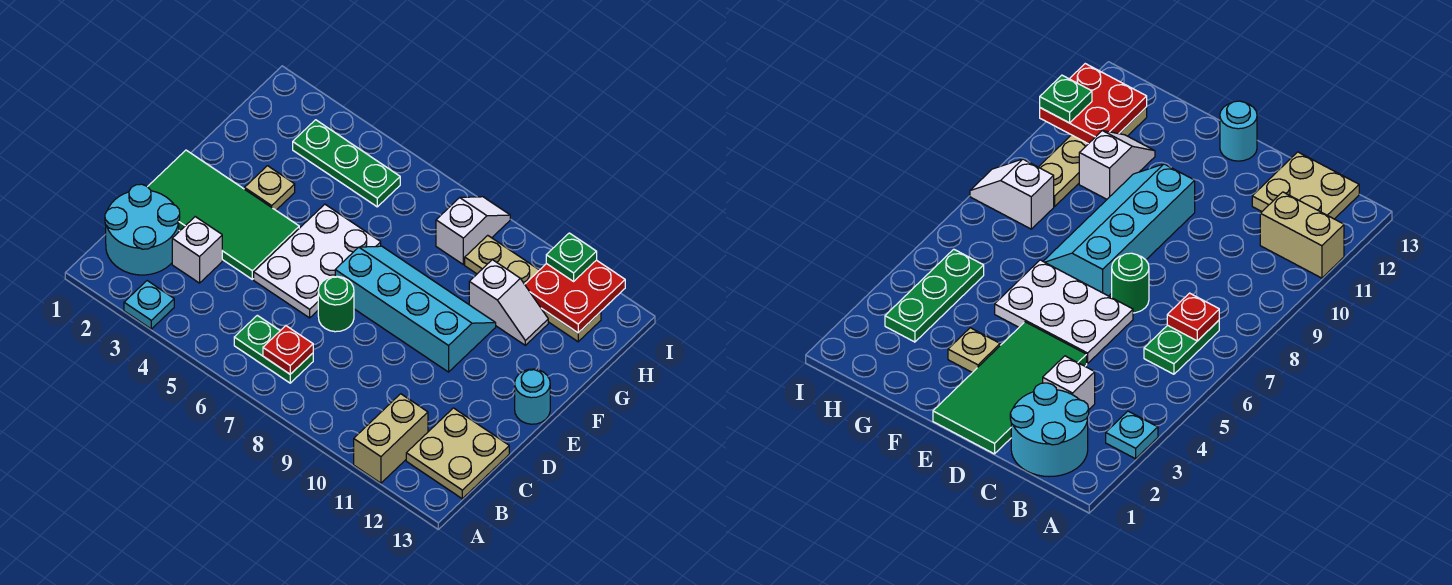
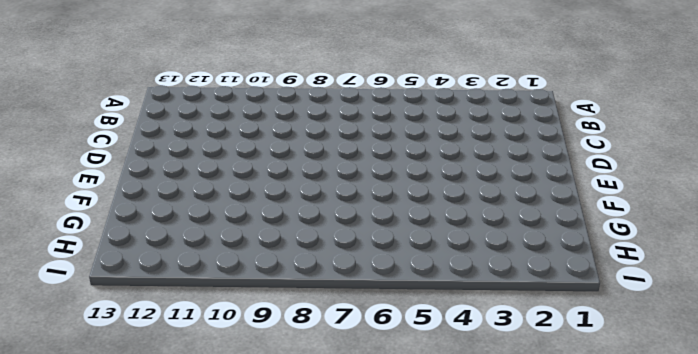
none -> cyan 1x1 plate [124,281,174,329]
none -> tan 1x2 brick [354,394,428,483]
none -> cyan 2x2 round brick [105,184,180,275]

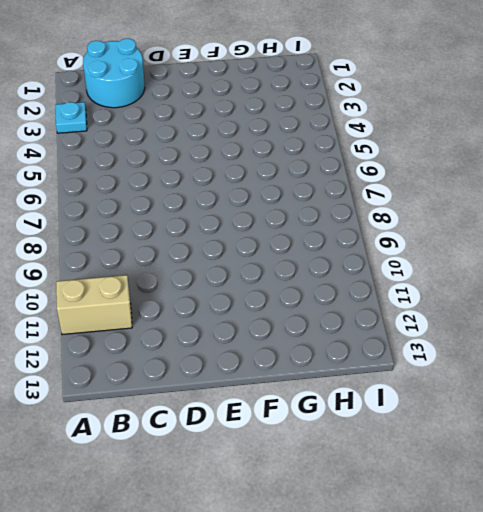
none -> green 1x2 plate [234,315,313,383]
none -> tan 2x2 plate [406,408,509,499]
none -> white 1x1 brick [172,217,222,283]

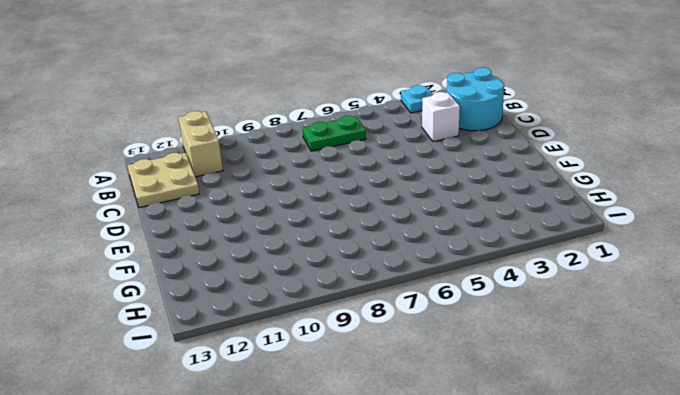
none -> green 2x4 tile [148,150,299,279]
none -> white 2x3 plate [254,204,381,318]
none -> green 1x1 round brick [318,276,354,332]

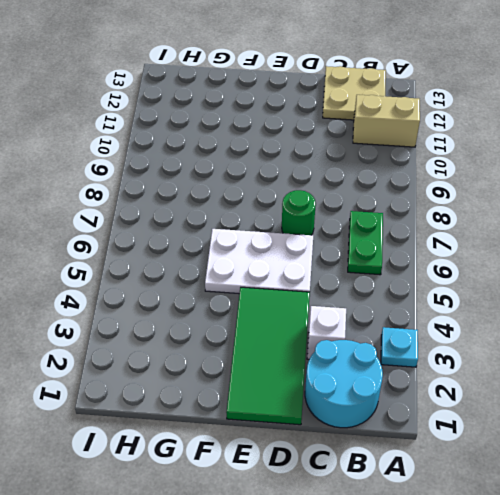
none -> cyan 2x4 slope [335,246,496,372]
none -> cyan 1x1 round brick [515,369,550,424]
none -> tan 1x1 plate [244,166,295,210]

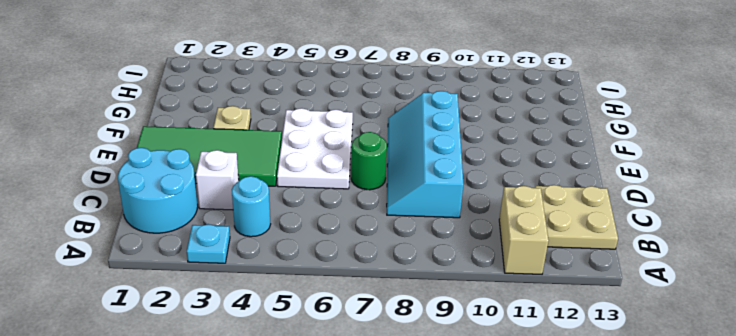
cyan 1x1 round brick [232,176,271,237] -> cyan 1x1 round brick moved to [515,369,550,424]
cyan 2x4 slope [387,91,463,218] -> cyan 2x4 slope turned to [335,246,496,372]
none -> green 1x2 plate [234,315,313,383]
none -> white 1x2 slope [469,260,548,345]
none -> green 1x3 plate [293,120,400,207]

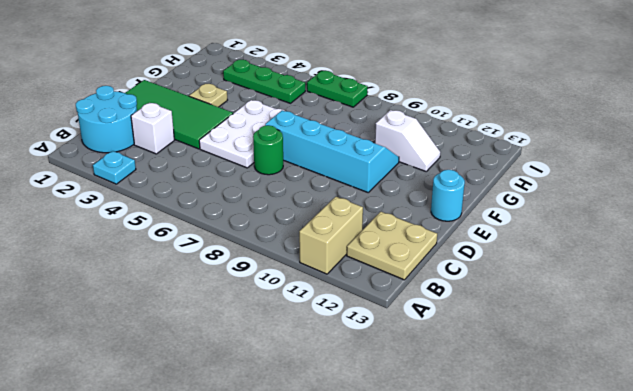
green 1x2 plate [307,71,368,107] -> green 1x2 plate moved to [234,315,313,383]
none -> white 1x2 slope [436,197,510,265]
none -> tan 1x4 plate [465,235,601,342]
none -> red 1x1 plate [263,326,313,374]

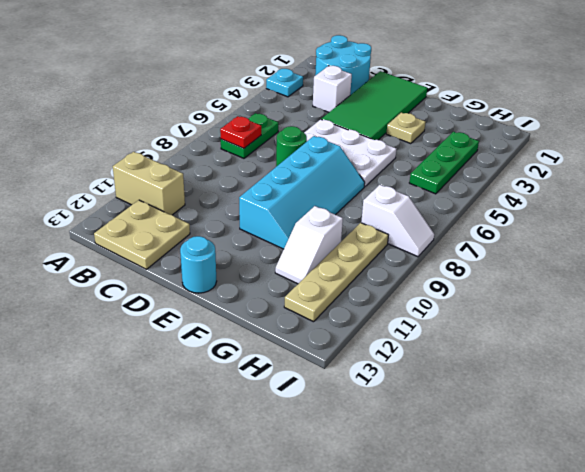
none -> red 2x2 plate [525,260,625,333]
none -> green 1x1 plate [546,233,597,281]

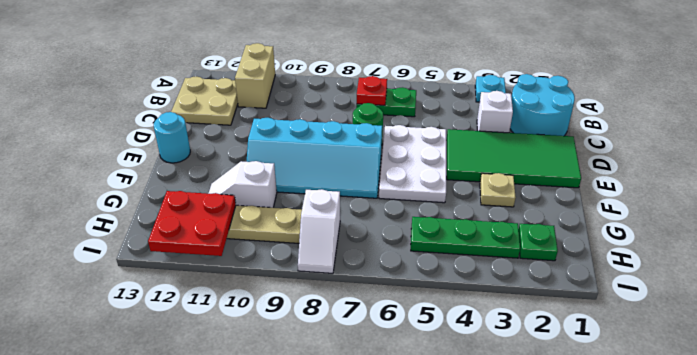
green 1x1 plate [519,224,558,261] -> green 1x1 plate moved to [546,233,597,281]

